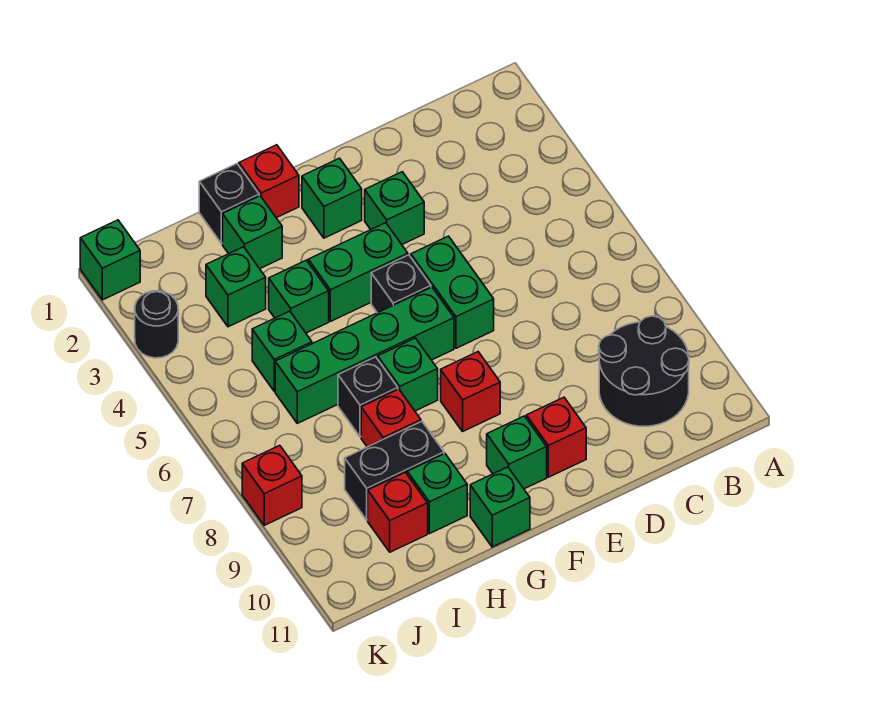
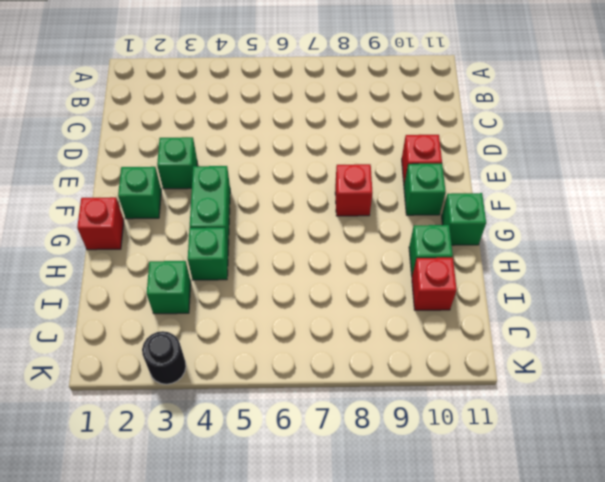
none -> black 2x2 round brick [599,316,689,426]
none -> green 1x2 brick [411,236,494,348]
none -> black 1x1 brick [371,255,431,313]

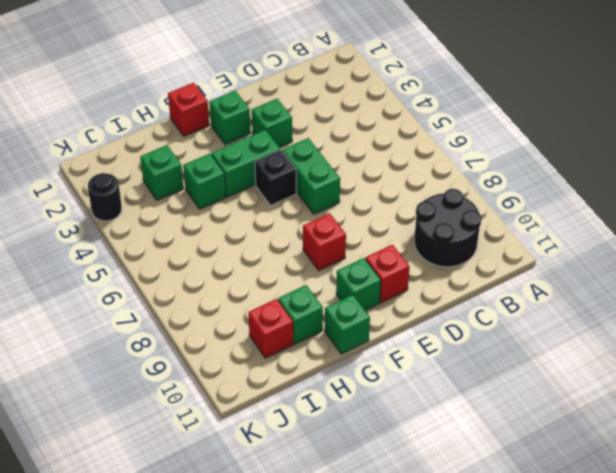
none -> green 1x4 brick [275,287,454,423]
none -> green 1x1 brick [378,338,438,411]
none -> black 1x1 brick [199,164,259,244]

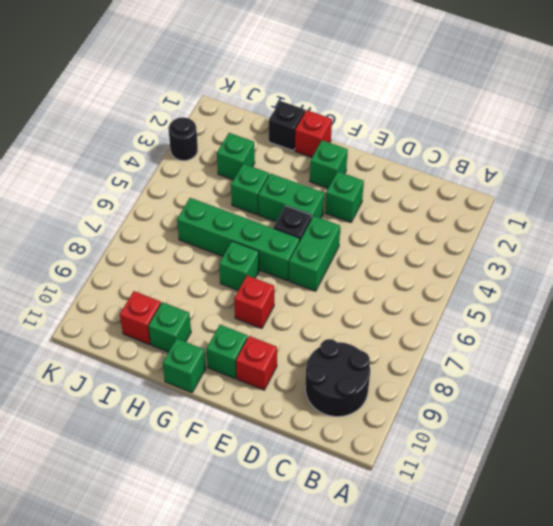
none -> green 1x1 brick [223,196,282,269]
none -> black 1x1 brick [338,357,398,437]
none -> red 1x1 brick [361,389,421,447]

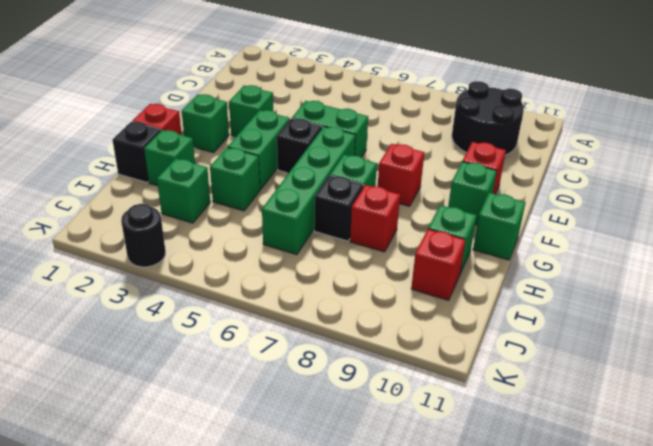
none -> black 1x2 brick [345,421,444,520]
none -> green 1x1 brick [252,311,312,391]
none -> green 1x1 brick [80,220,140,300]

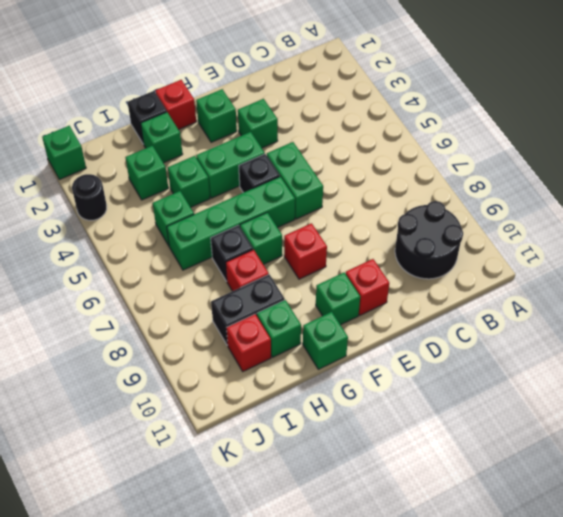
none -> red 1x1 brick [242,445,302,525]

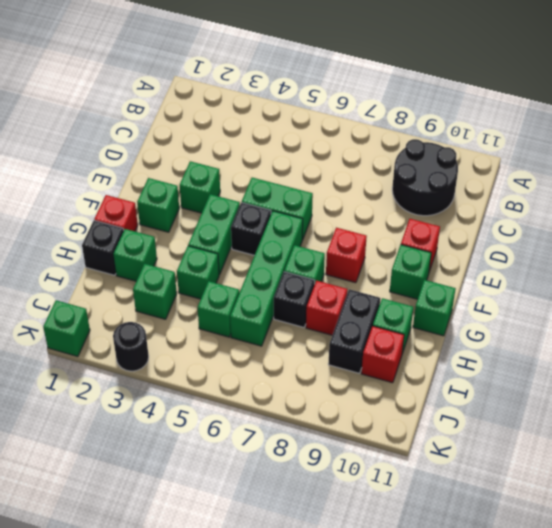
none -> red 1x1 brick [242,445,302,525]

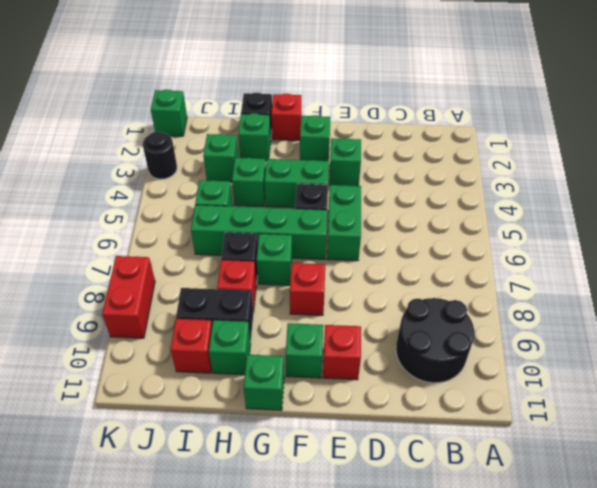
red 1x2 brick [102,256,155,338] -> red 1x1 brick [242,445,302,525]

